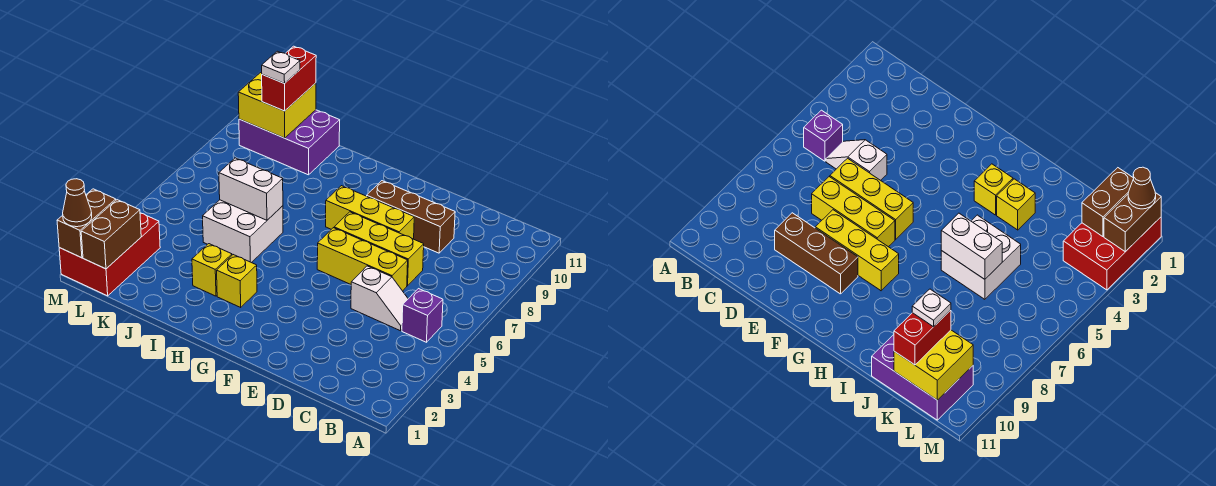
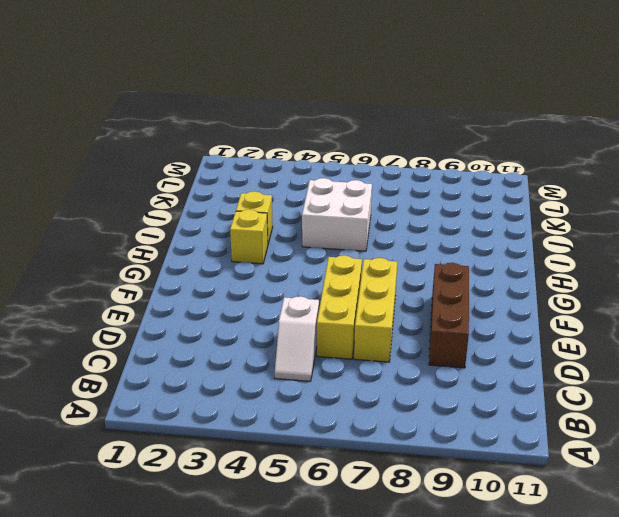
none -> purple 1x1 brick [402,289,443,342]
none -> yellow 1x3 brick [326,186,414,239]
none -> purple 2x3 brick [239,110,340,175]

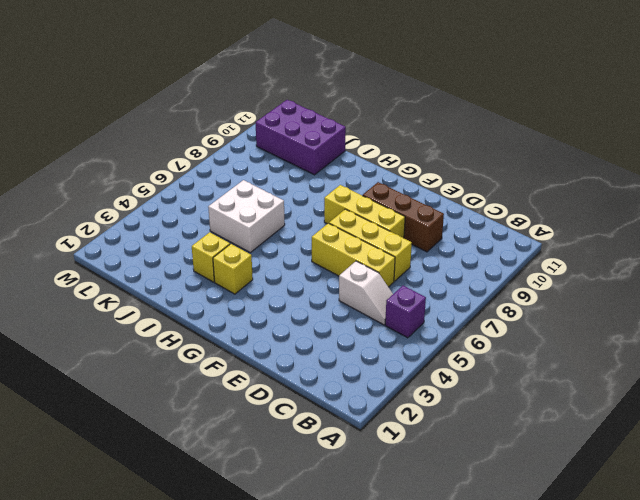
none -> red 2x3 brick [59,213,160,296]
none -> white 1x2 brick [219,158,283,220]
none -> yellow 2x2 brick [238,72,316,138]

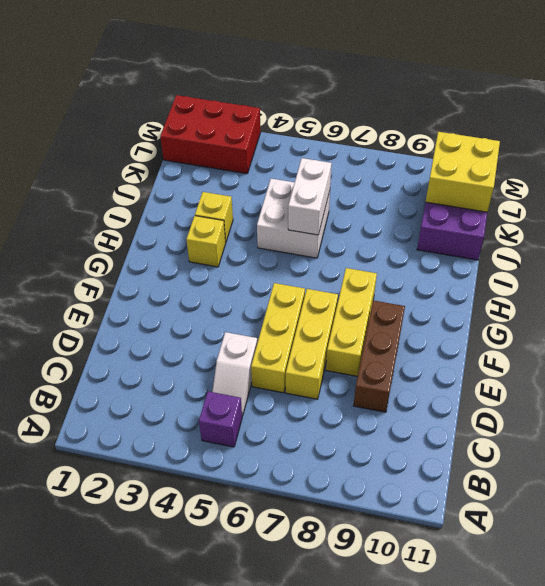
none -> brown 1x2 brick [81,200,141,269]
none -> brown 1x2 brick [57,189,116,258]
none -> red 1x2 brick [262,46,316,111]

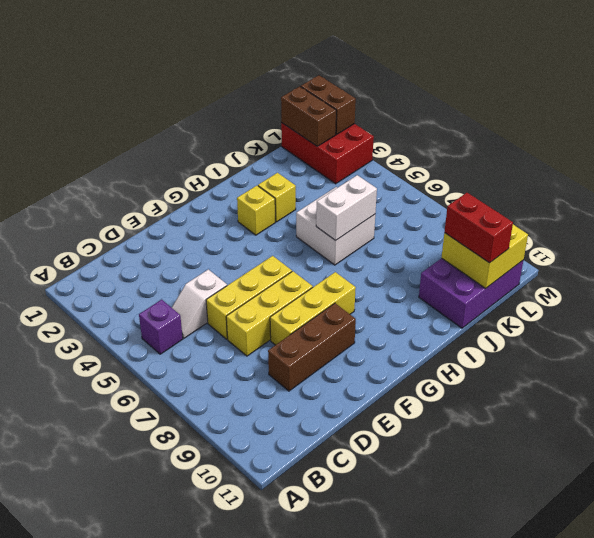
none -> brown 1x1 cone [63,179,92,227]
none -> white 1x1 plate [262,51,300,83]

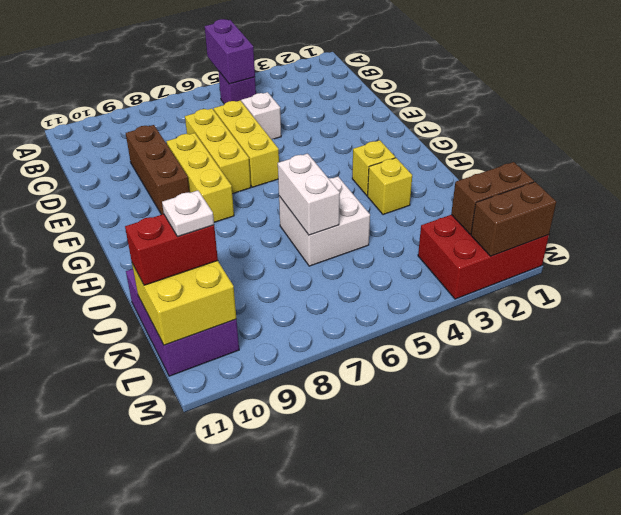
purple 1x2 brick [205,19,255,84] -> none
none -> brown 1x1 cone [63,179,92,227]

